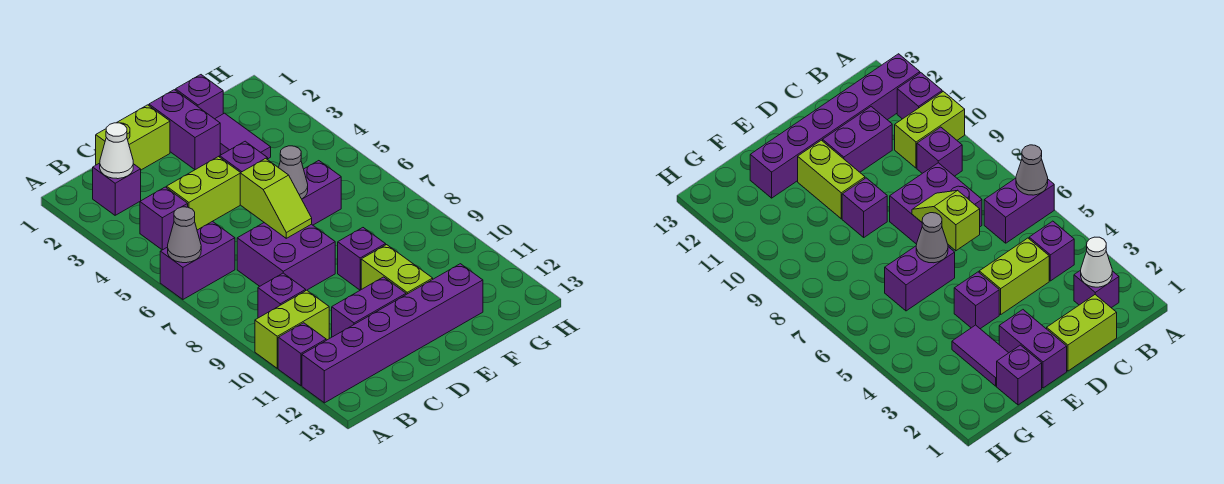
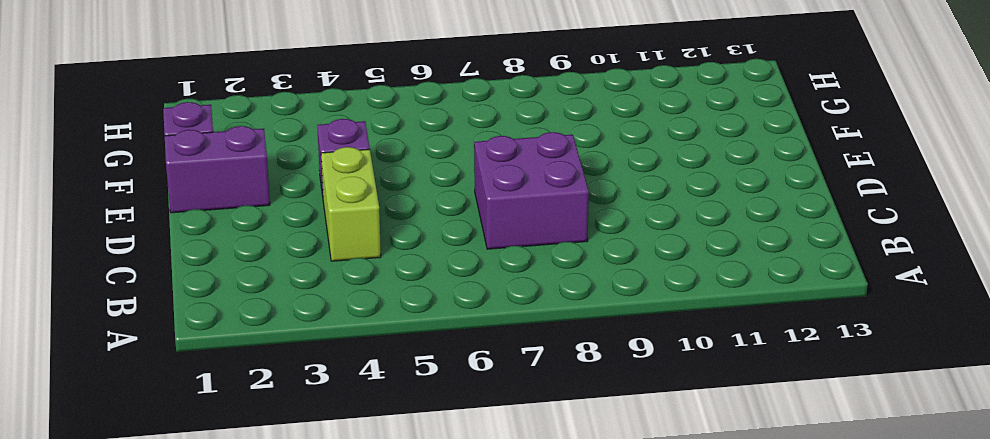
none -> purple 1x2 brick [160,221,235,299]
none -> lime 1x2 brick [255,290,329,368]
none -> purple 1x1 brick [278,323,326,386]

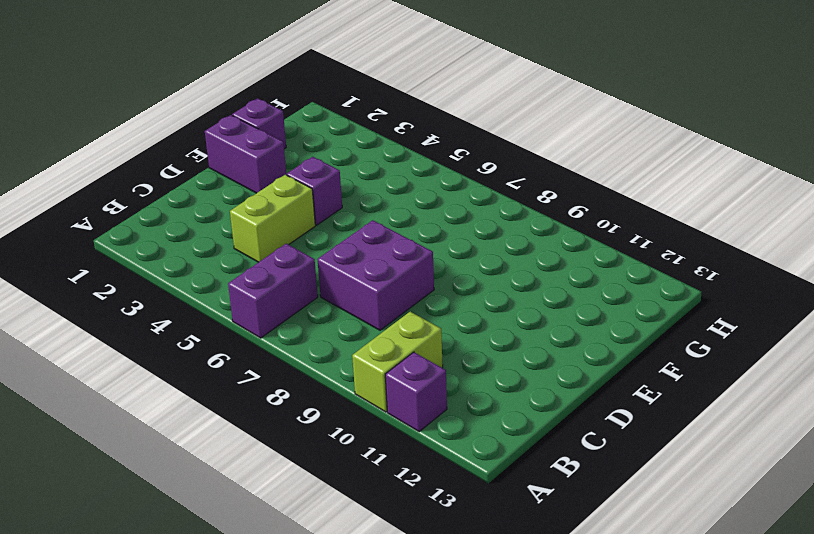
none -> purple 1x6 brick [302,264,483,403]
none -> purple 1x1 brick [93,163,141,215]
none -> purple 1x1 brick [140,187,188,250]

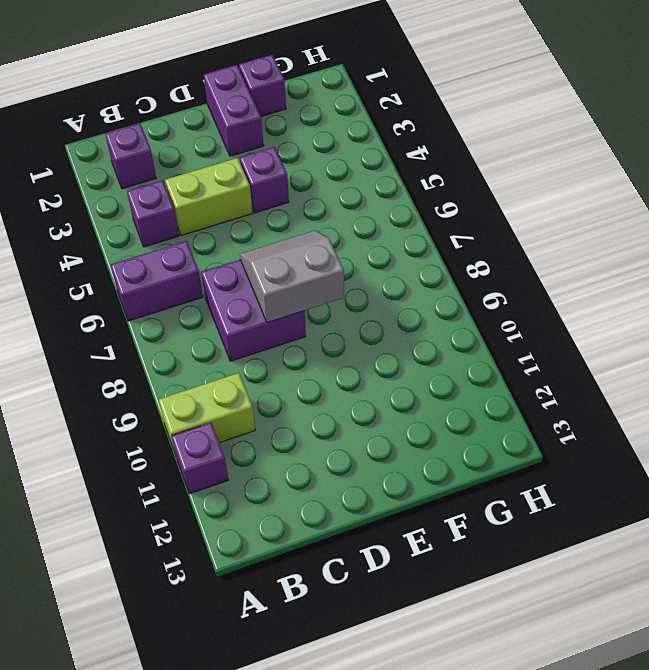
grey 2x2 slope [240,230,344,323] -> lime 1x2 slope [240,158,312,238]
none -> purple 1x6 brick [302,264,483,403]
none -> purple 1x1 brick [258,273,306,318]
none -> lime 1x2 brick [96,105,170,170]

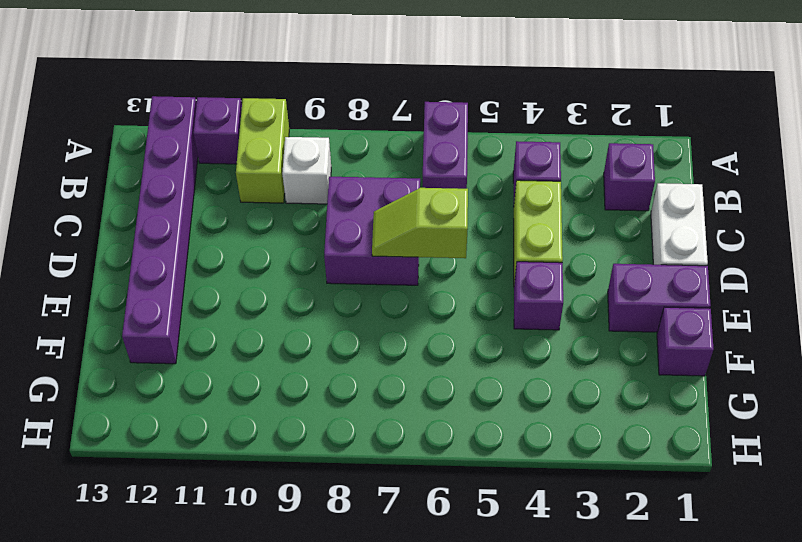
white 1x1 brick [282,137,331,204] -> purple 1x1 brick [258,273,306,318]
white 1x2 brick [651,183,708,266] -> lime 1x2 brick [96,105,170,170]
none -> purple 1x2 brick [332,277,406,337]
none -> purple 1x2 brick [302,161,341,225]
none -> purple 1x1 brick [338,228,386,290]

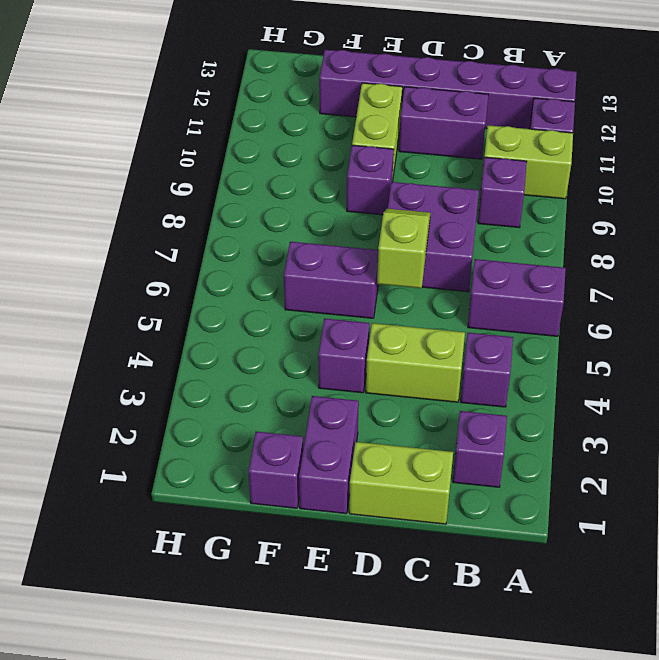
none -> purple 1x2 tile [215,113,271,159]
none -> grey 1x1 cone [168,207,201,263]
none -> white 1x1 cone [100,123,133,179]

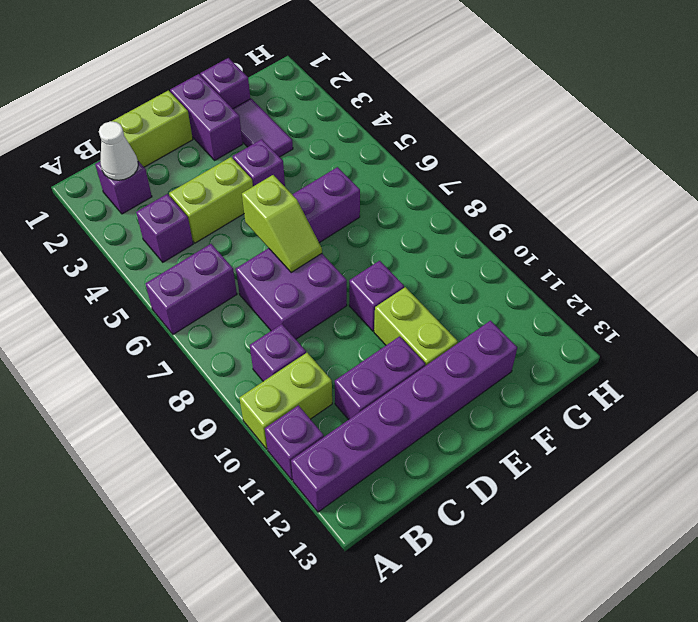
none -> grey 1x1 cone [168,207,201,263]
none -> grey 1x1 cone [279,146,308,199]

